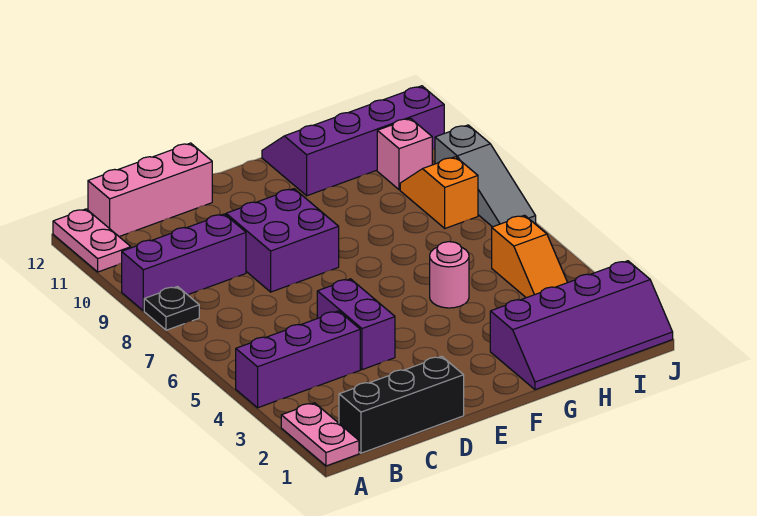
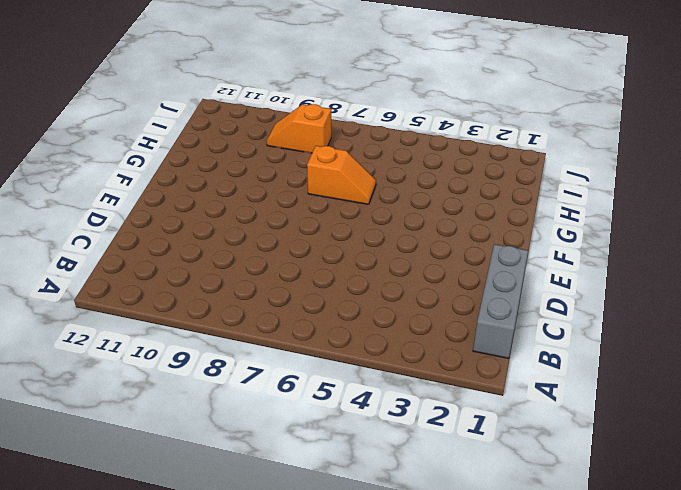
grey 1x3 brick [473,244,528,358] -> black 1x3 brick [339,356,464,453]
orange 1x2 slope [307,146,376,204] -> orange 1x2 slope moved to [492,215,568,298]
none -> pink 1x2 plate [281,403,359,466]
none -> purple 1x3 brick [236,311,360,408]
none -> black 1x1 plate [144,287,199,330]

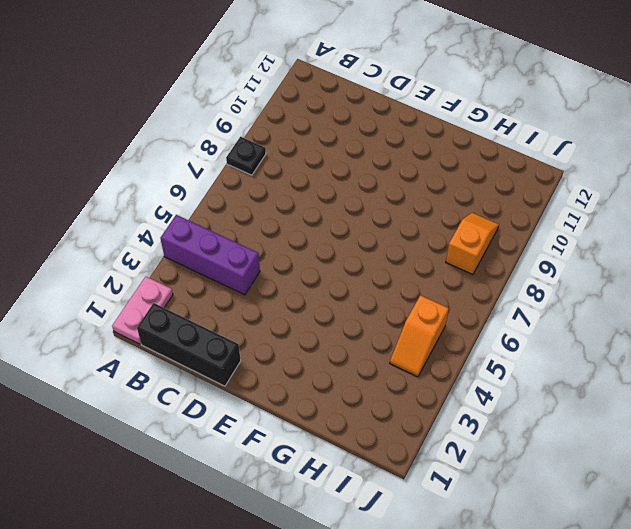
none -> purple 1x3 brick [122,214,246,311]
none -> pink 1x2 plate [53,209,131,272]
none -> pink 1x3 brick [88,143,212,237]

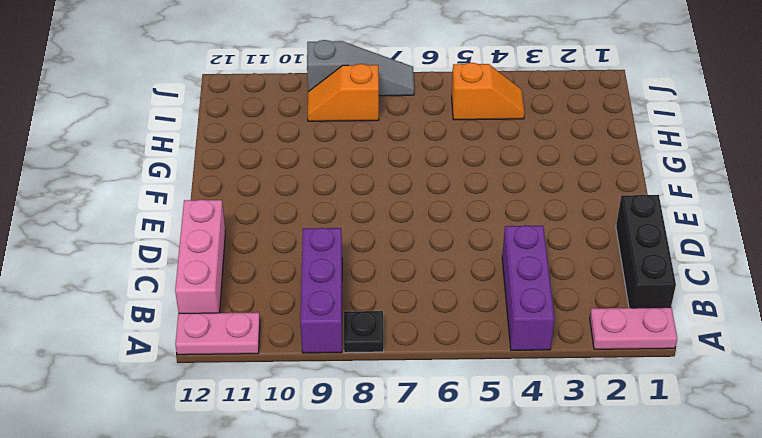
none -> purple 1x2 brick [317,279,395,370]
none -> purple 2x2 brick [226,189,339,292]
none -> purple 2x4 slope [490,261,673,390]

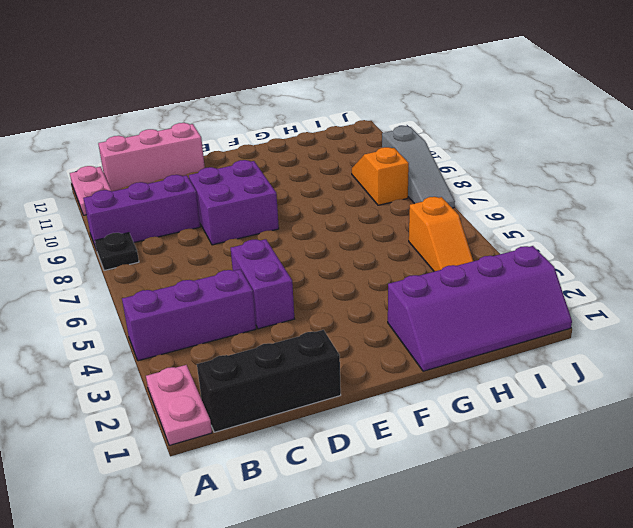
none -> pink 1x1 round brick [430,242,469,308]
none -> purple 2x4 slope [262,86,444,196]
none -> pink 1x1 brick [377,118,432,190]

